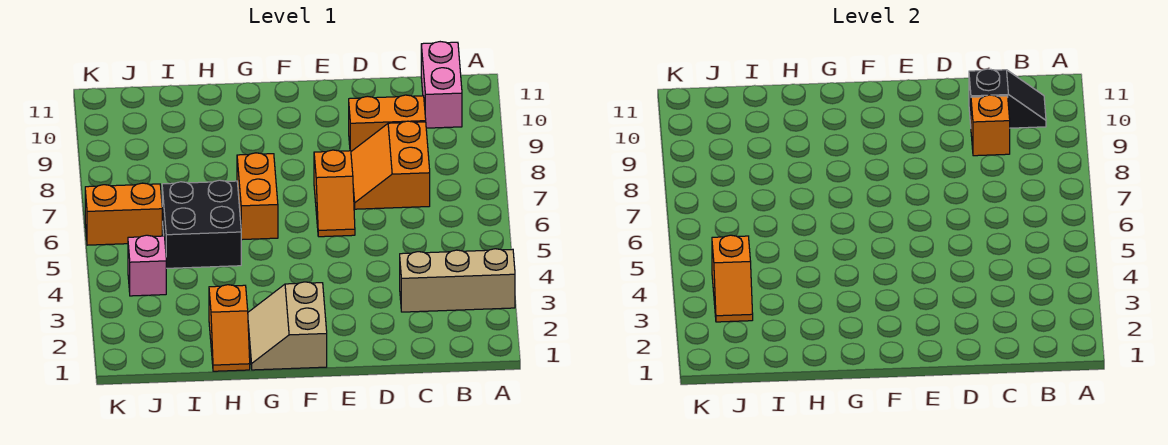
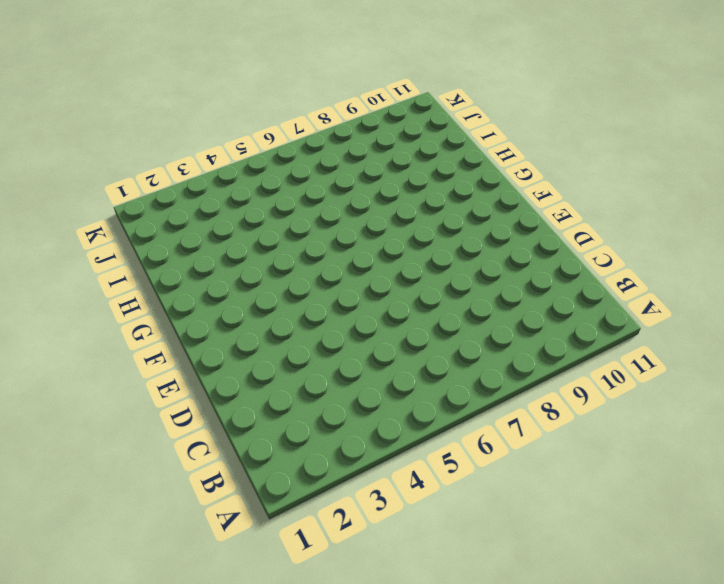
none -> tan 1x3 brick [400,249,515,312]
none -> pink 1x2 brick [421,42,462,128]
none -> orange 2x2 slope [351,121,430,209]

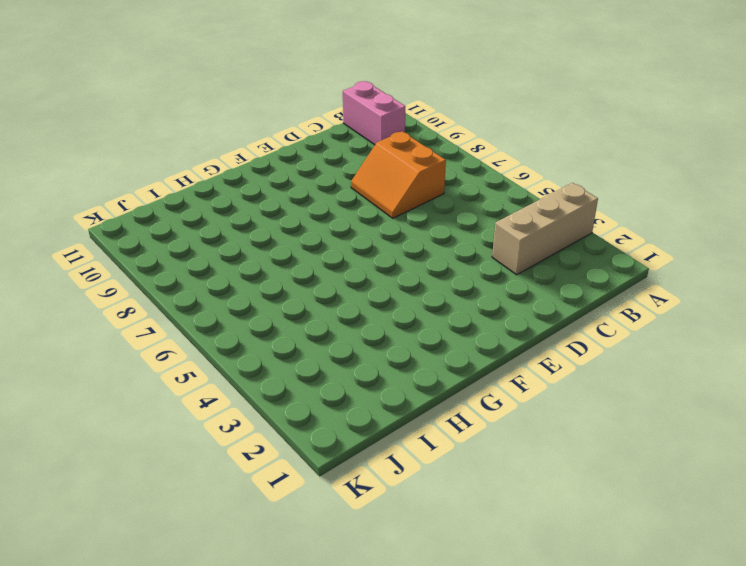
none -> orange 1x2 brick [349,95,426,151]
none -> orange 1x2 slope [314,150,355,237]
none -> tan 2x2 slope [248,282,327,370]

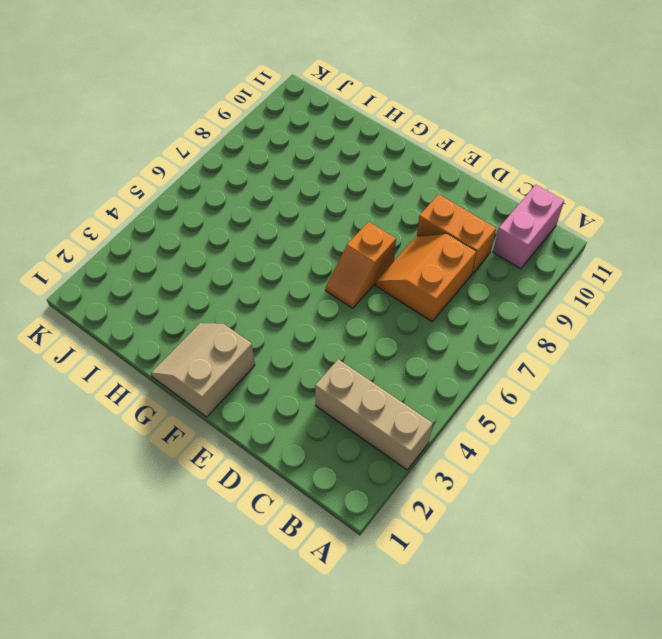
none -> orange 1x2 brick [237,153,278,240]
none -> orange 1x2 slope [209,285,250,371]
none -> black 2x2 brick [162,180,241,268]

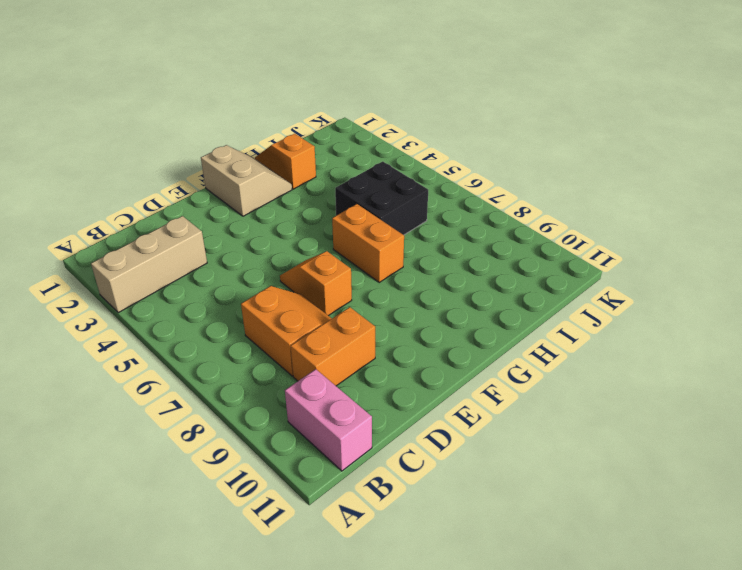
none -> pink 1x1 brick [128,235,166,296]
none -> orange 1x2 brick [85,183,162,245]
none -> black 1x2 slope [969,69,1046,128]

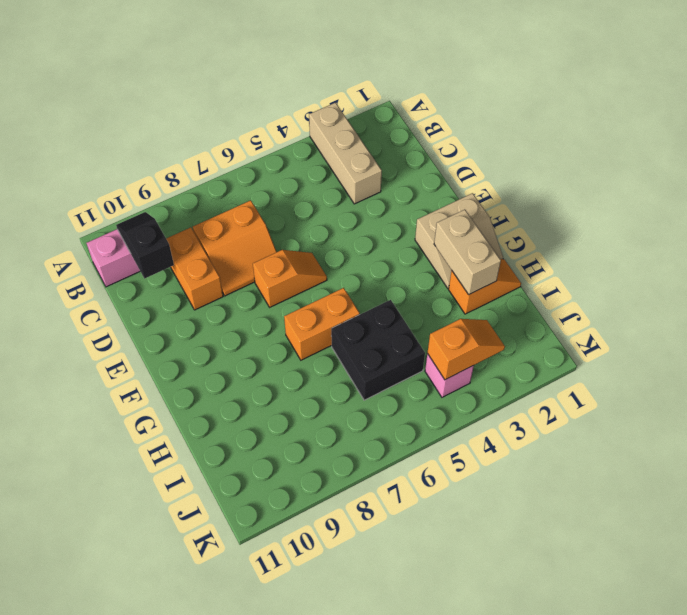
tan 1x2 brick [434,210,501,295] -> none
none -> orange 1x2 brick [85,183,162,245]
none -> orange 1x1 brick [971,95,1010,156]

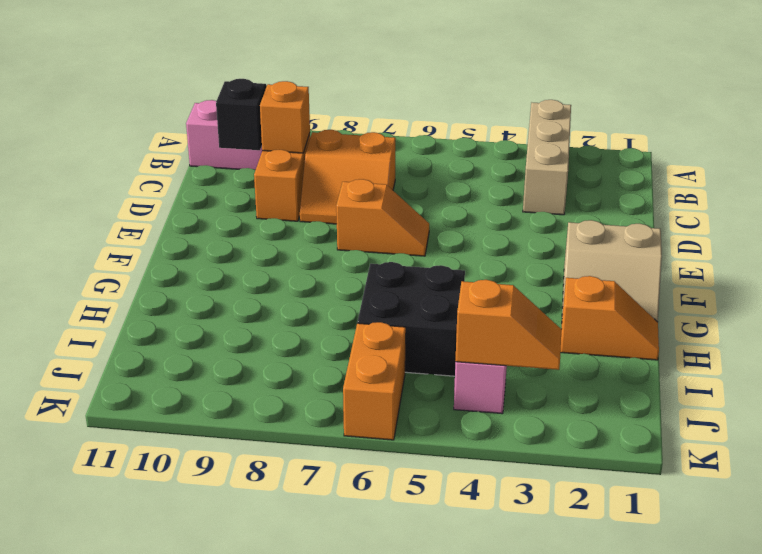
none -> orange 1x2 brick [237,153,278,240]

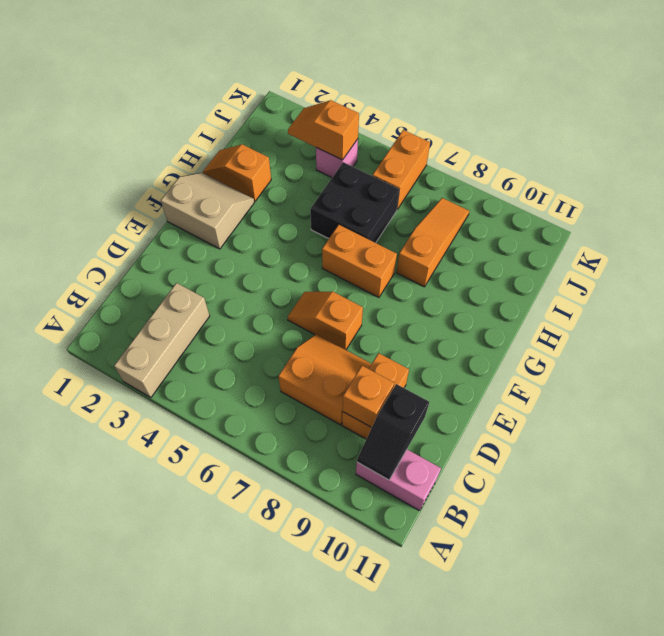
orange 1x3 slope [397,198,469,287] -> none

